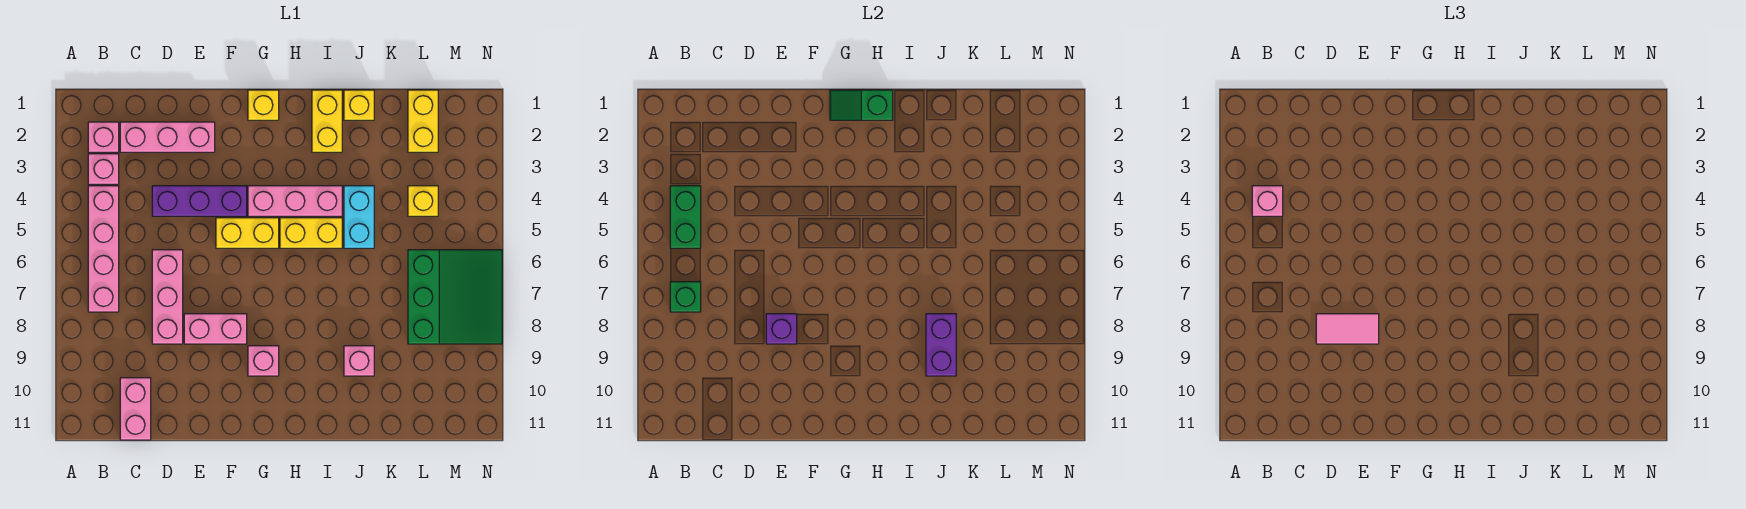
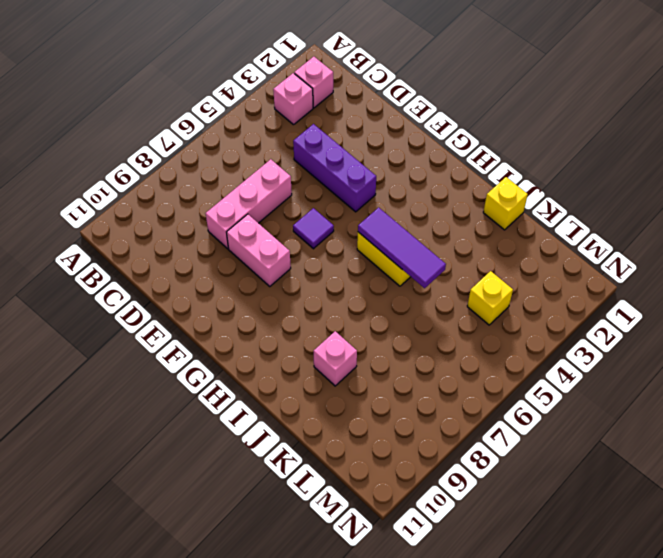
purple 1x1 tile [293,208,334,249] -> none
purple 1x3 tile [358,208,446,288] -> none
none -> pink 1x4 brick [88,186,119,312]
none -> pink 1x3 brick [120,122,215,152]
none -> pink 1x2 brick [120,378,151,440]

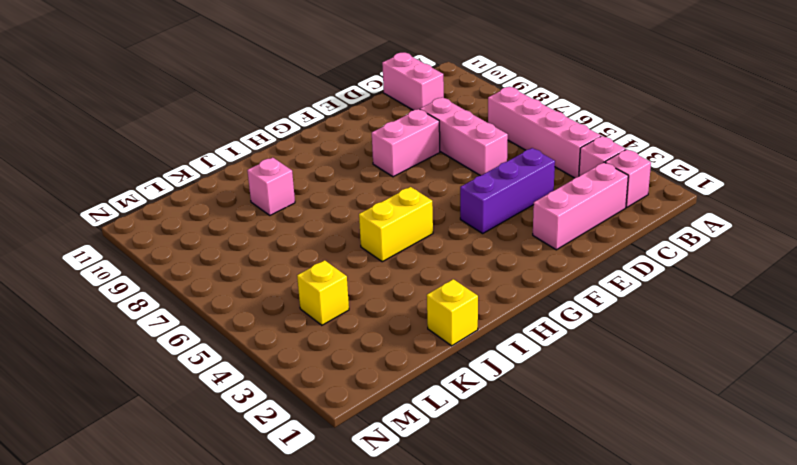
none -> yellow 1x2 brick [216,218,279,248]
none -> yellow 1x1 brick [248,90,279,120]
none -> pink 1x3 brick [248,186,342,216]

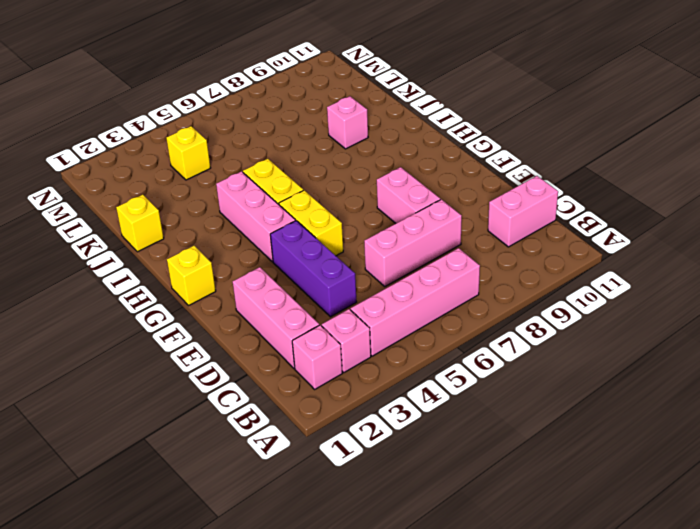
none -> pink 1x1 brick [248,346,279,376]
none -> yellow 1x2 brick [312,90,342,152]
none -> cyan 1x2 brick [344,186,374,248]

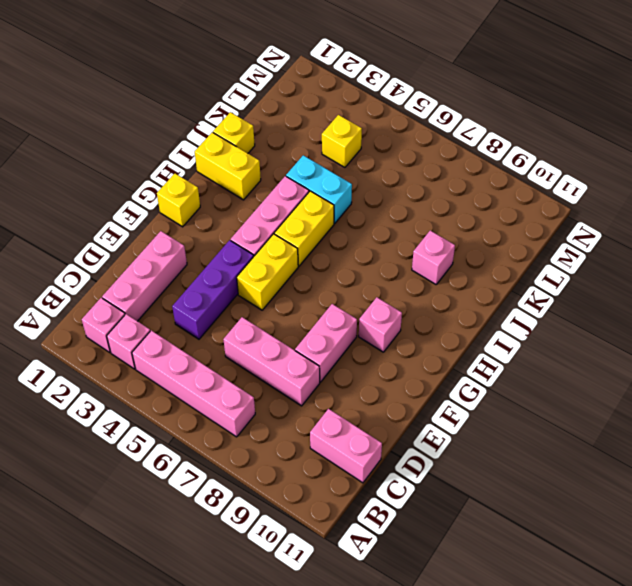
none -> yellow 1x2 brick [408,90,438,152]
none -> green 3x3 slope [408,250,502,344]
none -> green 1x2 brick [670,186,701,248]

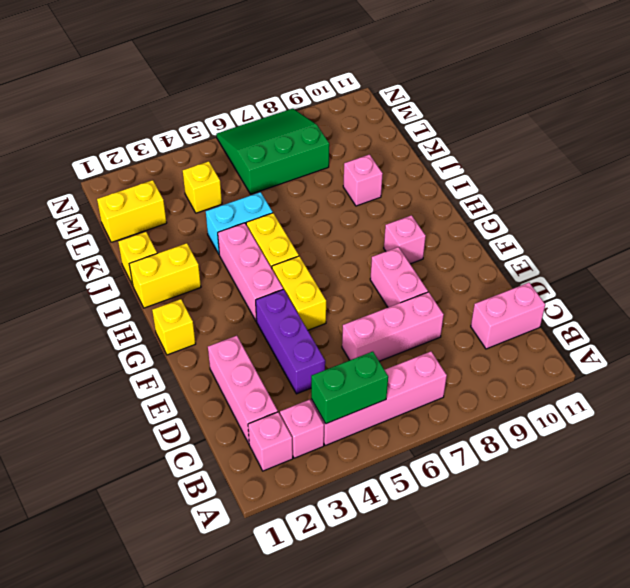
none -> green 1x1 brick [670,282,701,312]
none -> purple 1x1 brick [766,314,797,344]
none -> green 1x2 slope [830,90,893,120]

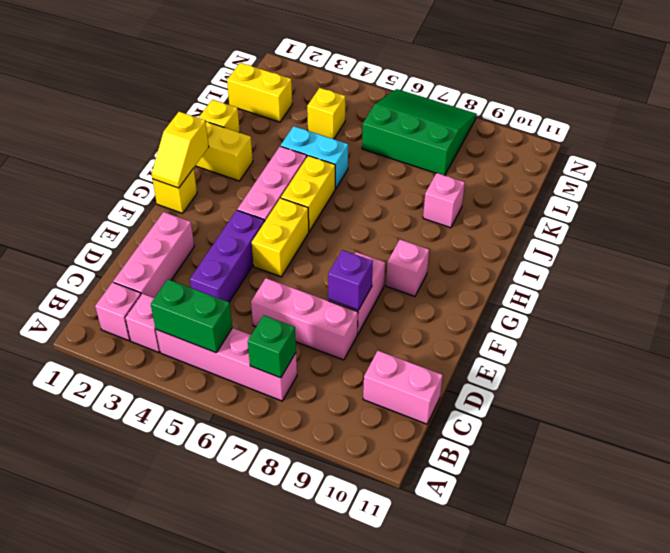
yellow 1x2 slope [152,112,209,188] -> green 1x2 slope [830,90,893,120]
none -> purple 1x2 brick [926,314,956,376]
none -> pink 1x1 brick [1252,186,1283,216]
none -> pink 1x2 tile [1316,314,1379,344]

